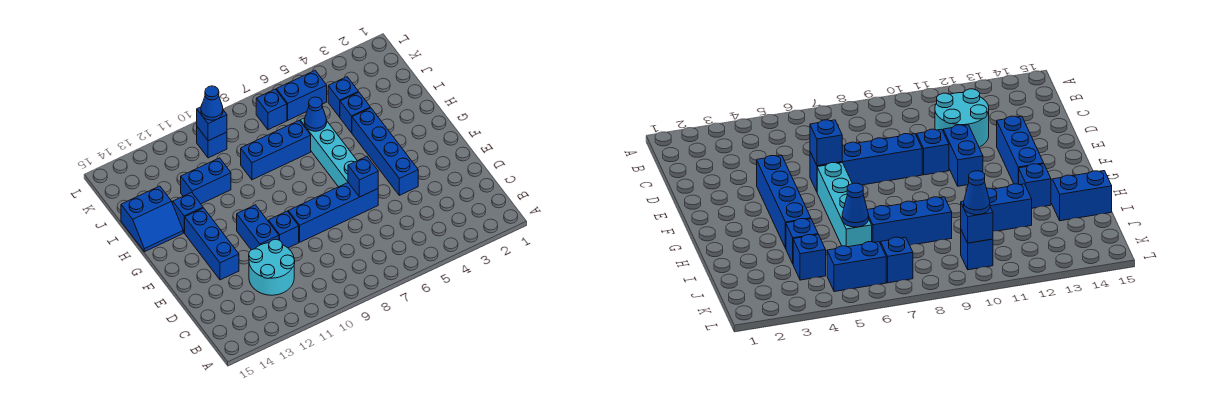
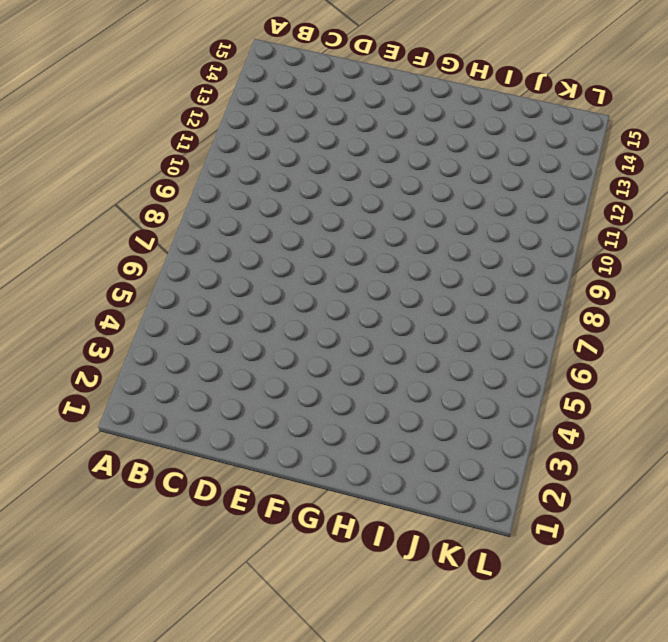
none -> cyan 2x2 round brick [249,239,295,295]
none -> blue 1x4 brick [352,108,418,195]
none -> blue 1x4 brick [288,183,378,242]

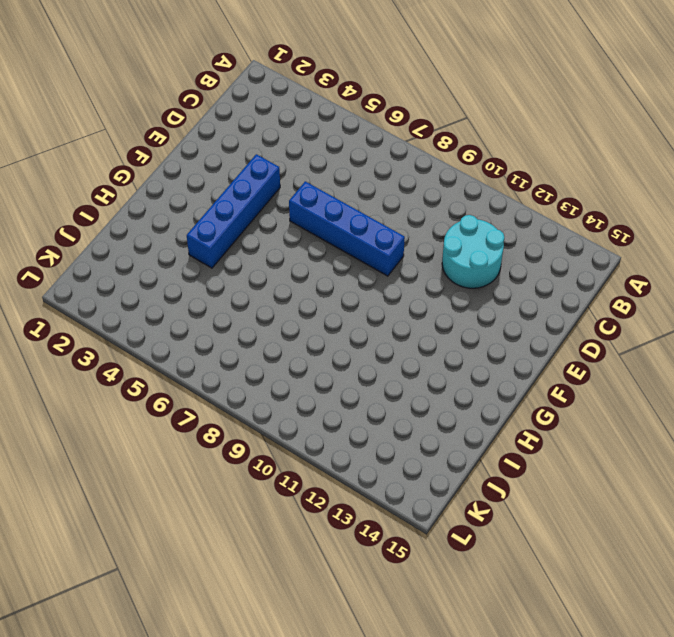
none -> blue 1x1 brick [268,211,299,248]
none -> blue 1x2 brick [237,205,279,250]
none -> blue 1x3 brick [185,208,239,280]

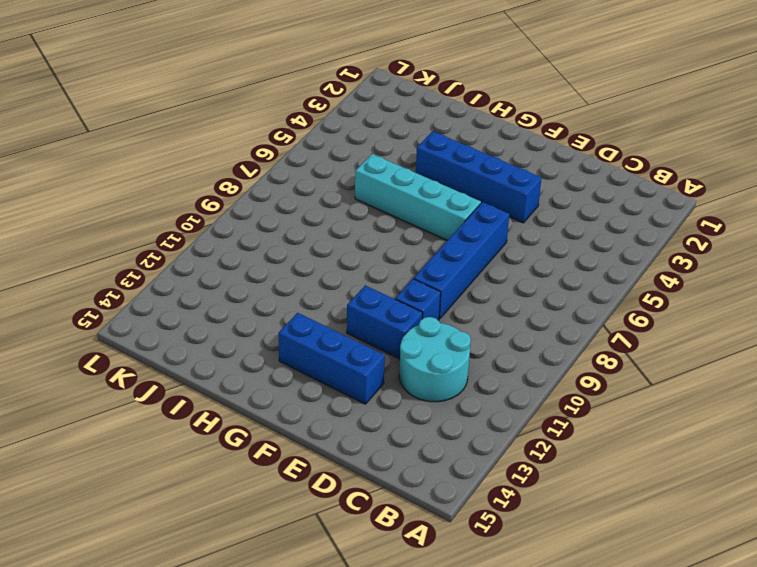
none -> blue 1x1 brick [173,192,203,233]
none -> blue 2x2 slope [121,186,183,252]
none -> blue 1x1 brick [340,92,370,133]

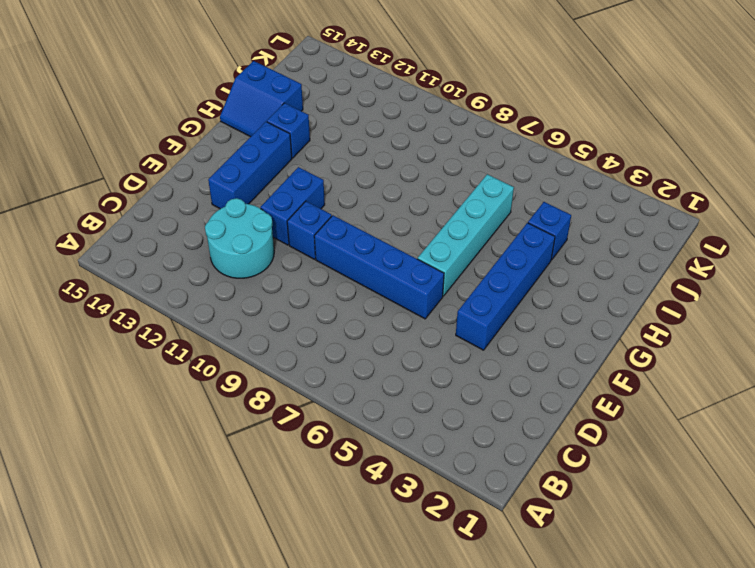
none -> blue 1x3 brick [241,121,311,180]
none -> blue 1x2 brick [181,158,231,204]
none -> blue 1x1 brick [328,77,358,117]

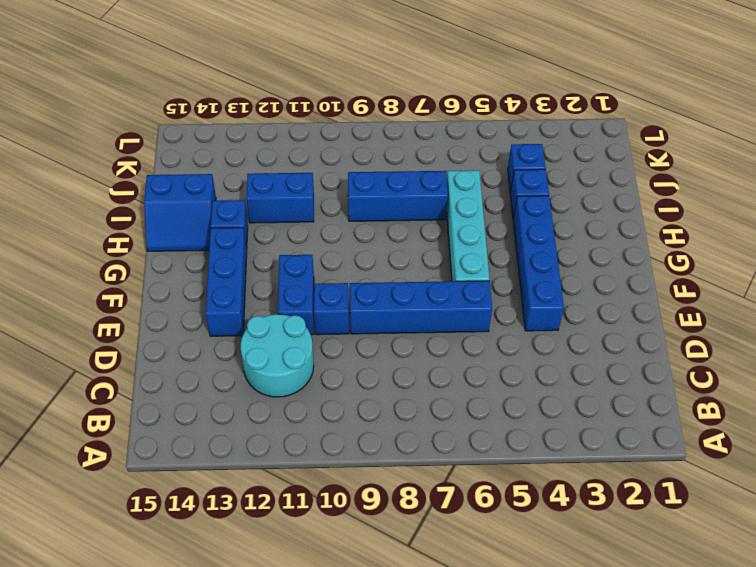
none -> blue 1x2 brick [276,71,327,120]
none -> blue 1x1 brick [256,89,287,130]
none -> blue 1x1 brick [197,127,227,158]

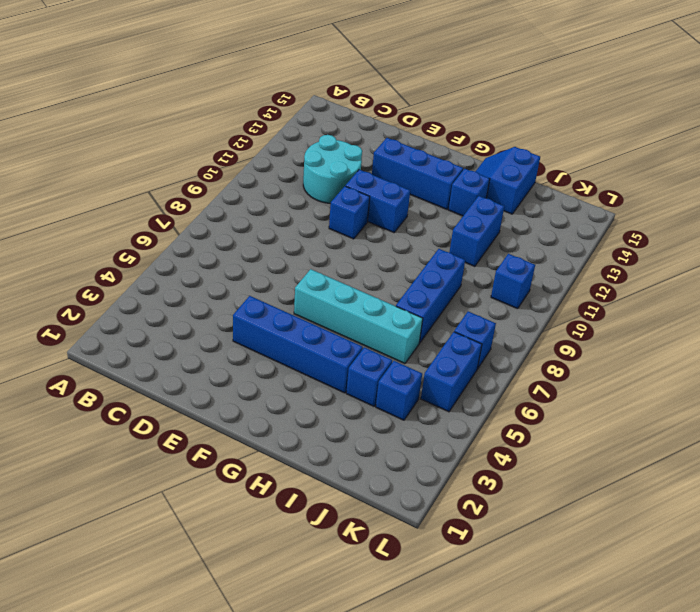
none -> blue 1x4 brick [288,183,378,242]
none -> blue 1x1 brick [348,156,378,197]
none -> blue 1x1 cone [304,97,327,131]

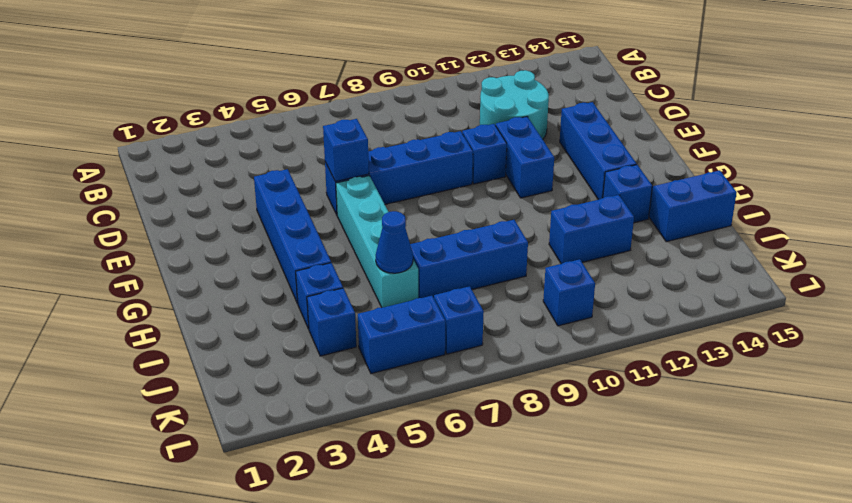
none -> blue 1x1 brick [197,107,227,141]
none -> blue 1x1 cone [201,86,223,120]

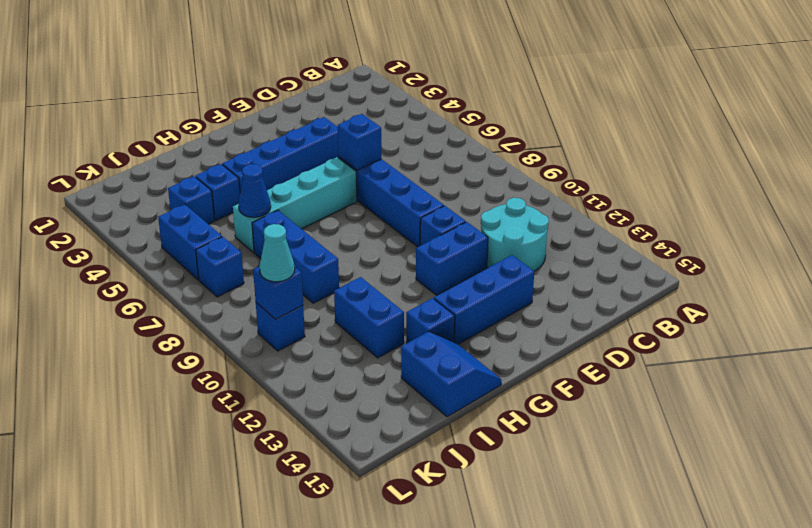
cyan 1x1 cone [260,224,295,282] -> blue 1x1 cone [201,86,223,120]

